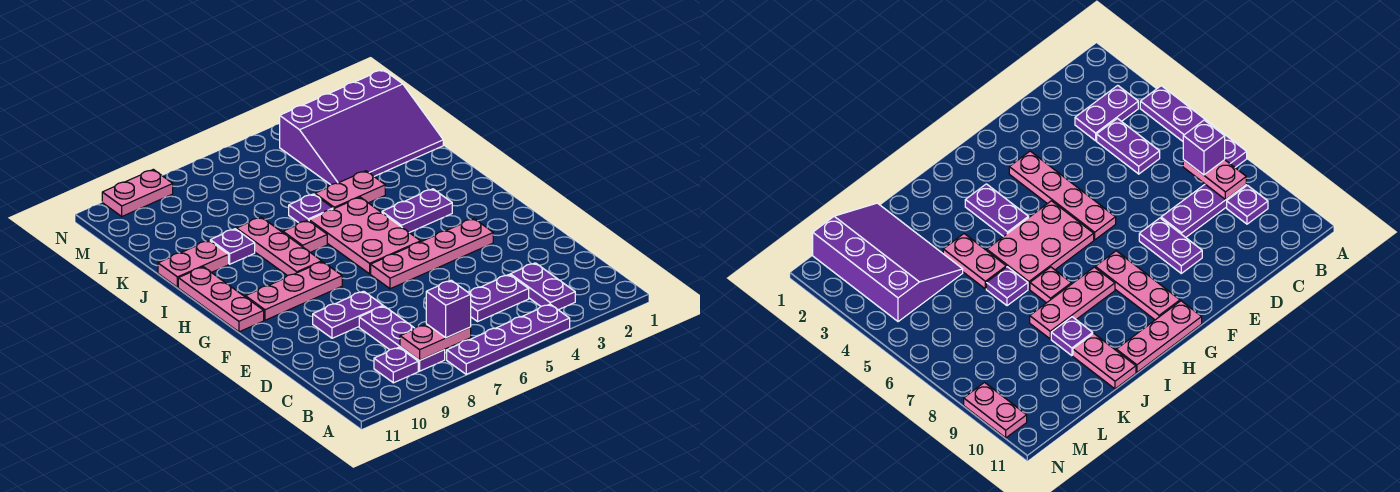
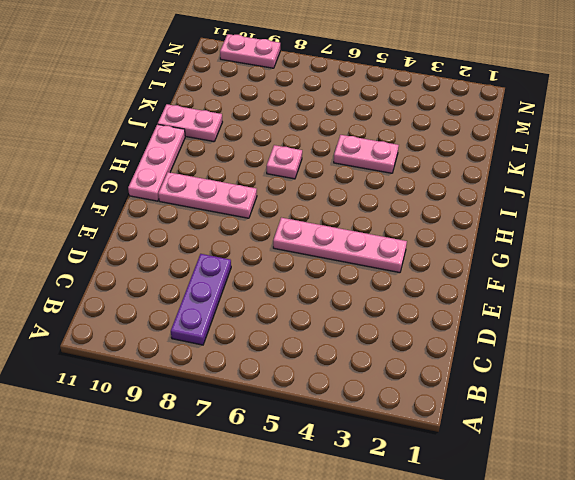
none -> purple 1x4 plate [447,304,570,374]
none -> purple 1x2 plate [510,263,575,310]
none -> purple 1x1 plate [374,347,418,383]

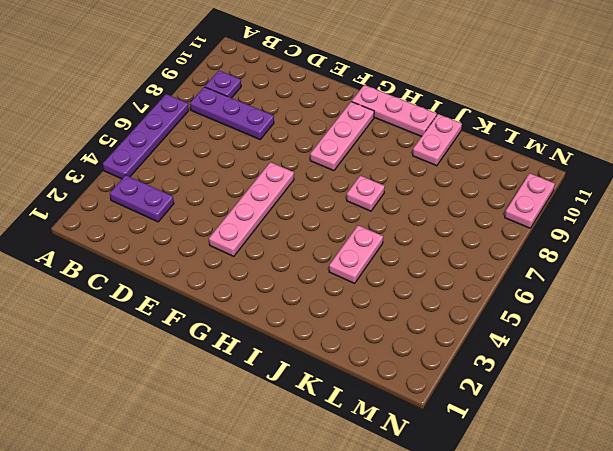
none -> purple 1x2 plate [469,275,529,321]
none -> purple 1x2 plate [313,291,383,338]
none -> pink 2x3 plate [309,197,421,274]

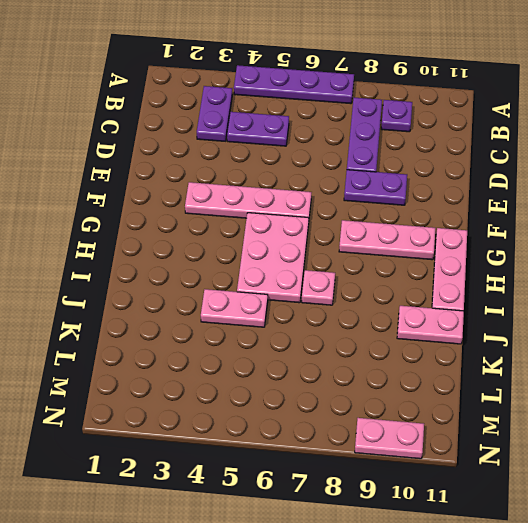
none -> purple 1x2 plate [382,189,452,233]
none -> pink 1x3 plate [236,217,322,276]
none -> purple 1x1 plate [289,194,333,223]

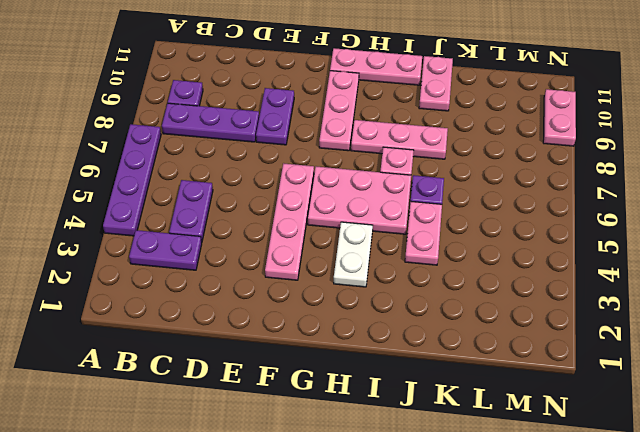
white 1x2 plate [334,222,373,287] -> purple 1x2 plate [382,189,452,233]
none -> purple 1x1 plate [210,229,255,264]
none -> purple 3x4 slope [279,70,443,185]
none -> pink 1x2 plate [400,324,471,360]

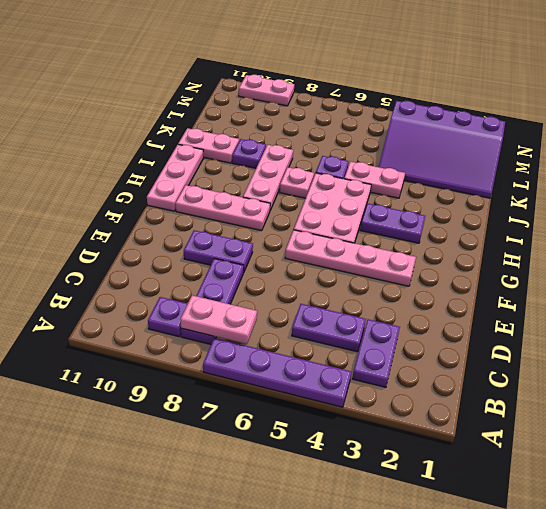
none -> purple 1x1 brick [426,280,471,338]

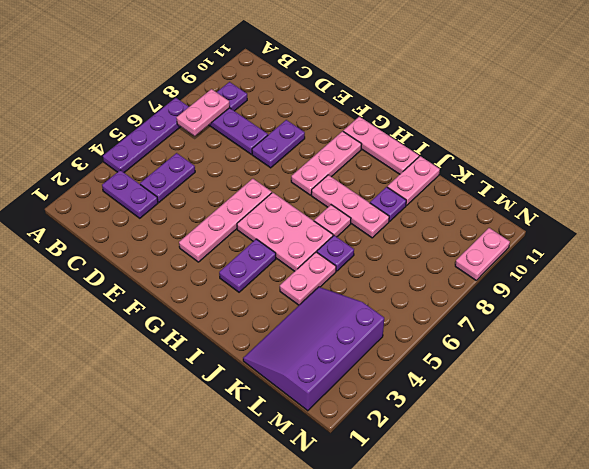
none -> purple 1x1 brick [426,280,471,338]

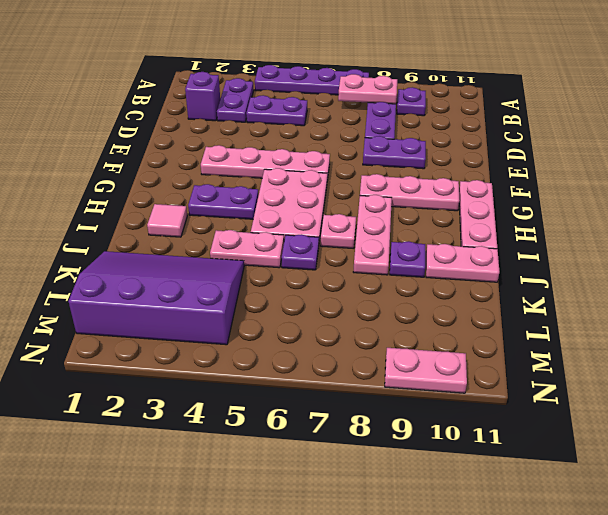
purple 1x1 brick [185,72,220,121] -> purple 1x1 brick moved to [426,280,471,338]
pink 1x1 tile [147,204,187,237] -> none

